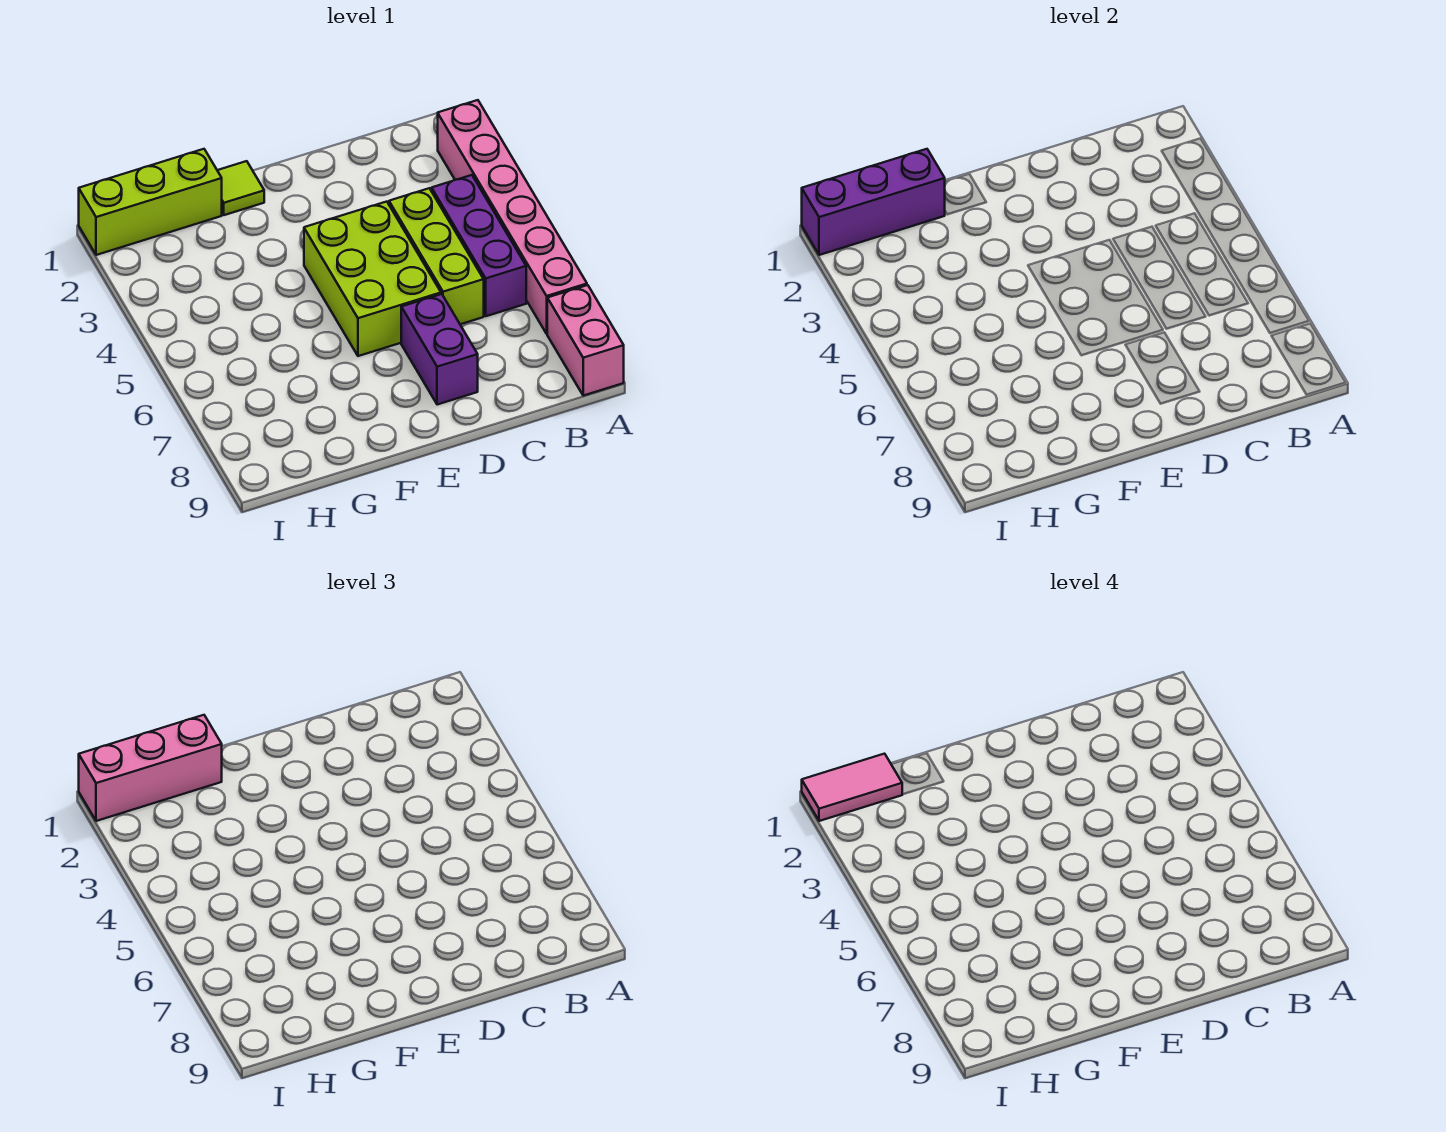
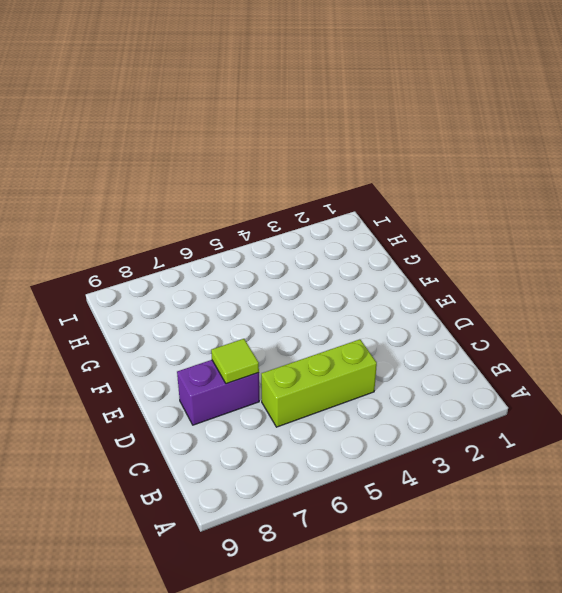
lime 1x1 tile [211,339,259,384] -> lime 1x1 tile moved to [217,161,264,215]
none -> pink 1x6 brick [438,100,587,334]
none -> pink 1x2 brick [547,285,624,396]

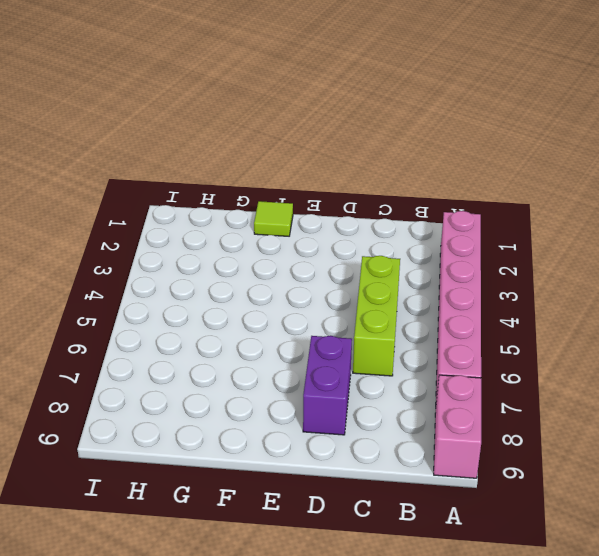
none -> purple 1x3 brick [432,175,526,316]
none -> lime 2x3 brick [304,202,441,356]

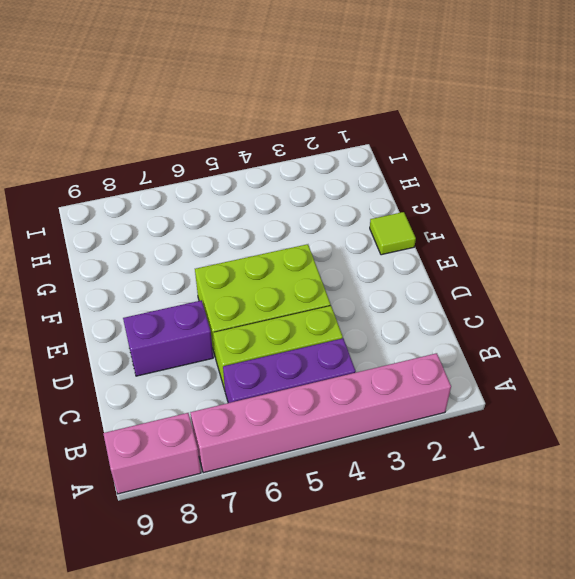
none -> lime 1x3 brick [79,149,222,255]
none -> purple 1x3 brick [802,149,945,255]

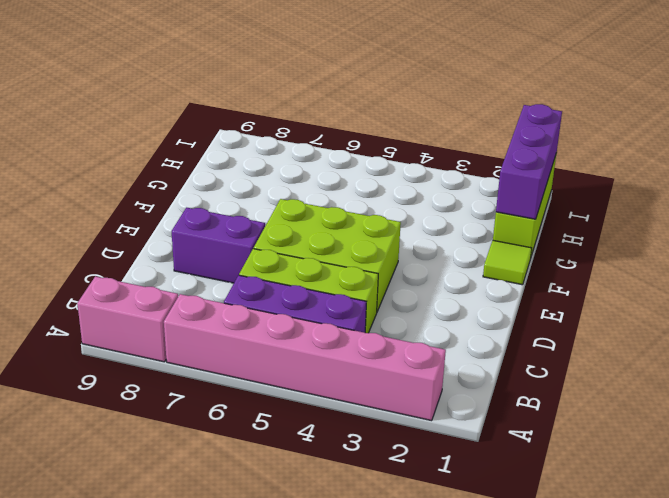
none -> pink 1x3 brick [79,715,222,821]
none -> pink 1x2 tile [802,754,902,821]

